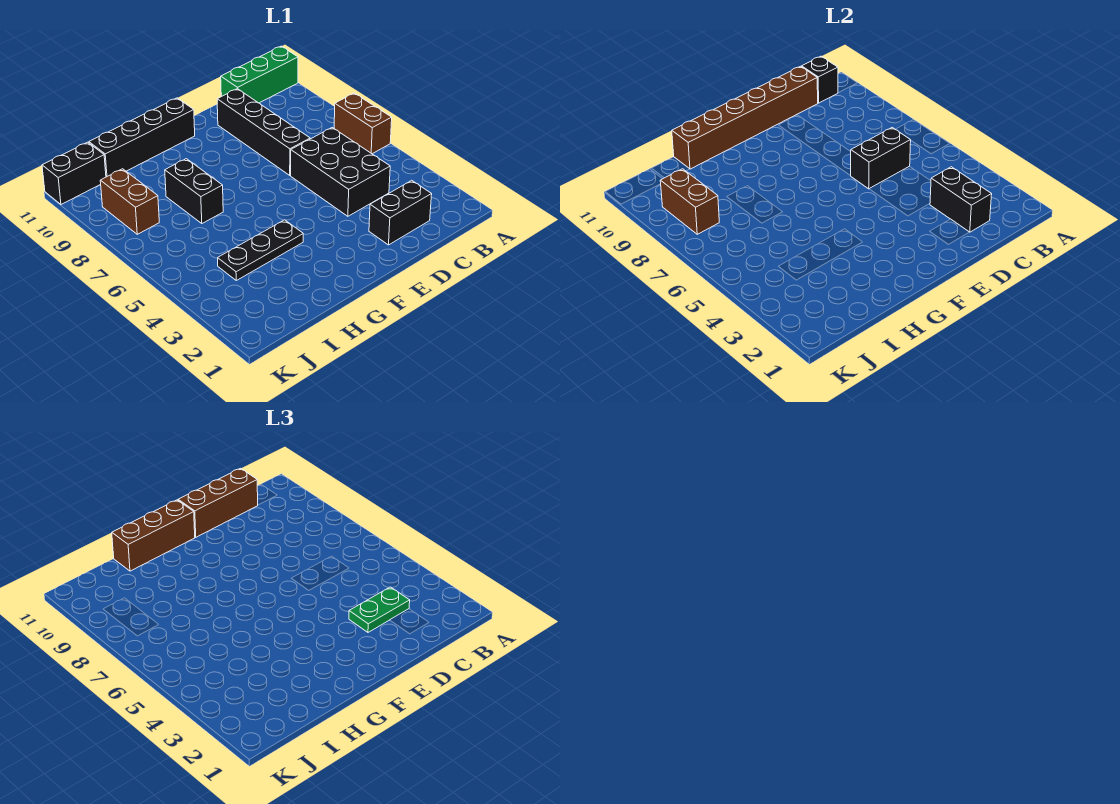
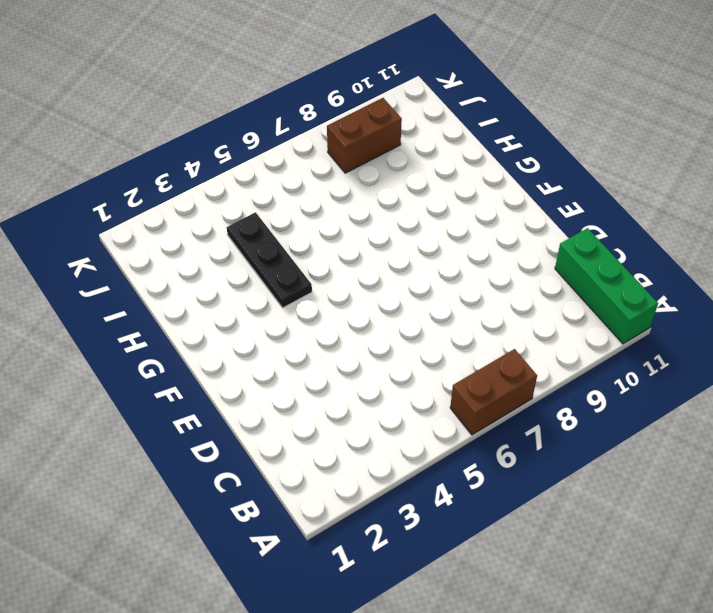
none -> black 1x2 brick [369,180,432,245]
none -> black 2x3 brick [291,128,390,216]
none -> black 1x4 brick [217,89,310,175]

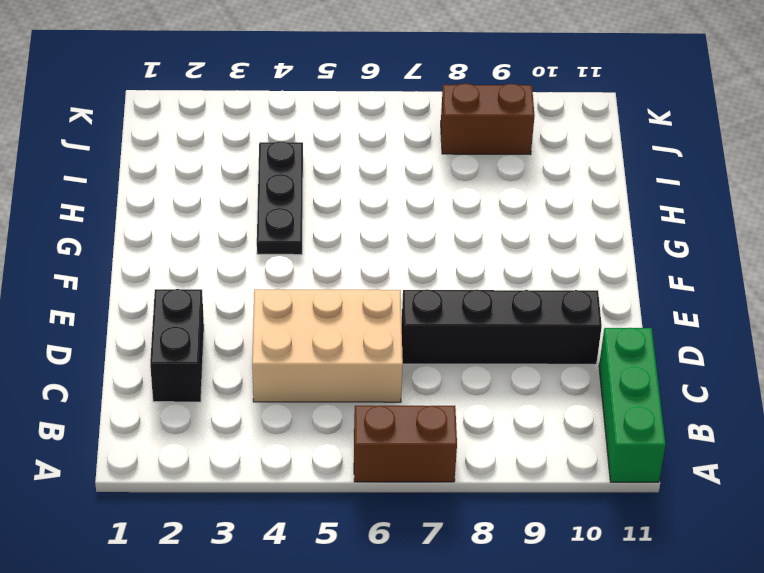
tan 2x3 brick [252,289,403,402] -> black 2x3 brick [291,128,390,216]
none -> black 1x4 brick [89,98,195,177]
none -> black 1x2 brick [165,159,223,224]
none -> black 1x2 brick [42,142,106,205]

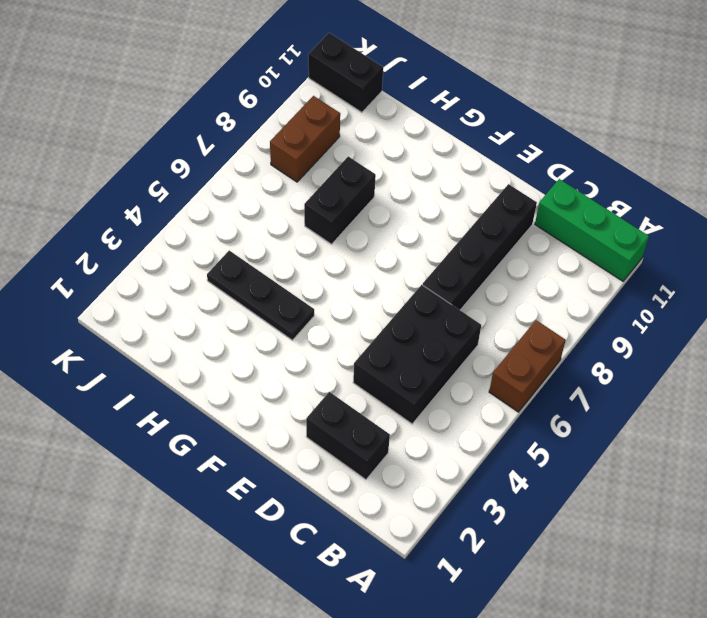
none -> black 1x4 brick [89,98,195,177]
none -> black 1x1 brick [802,56,838,103]
none -> black 1x2 brick [930,167,992,232]

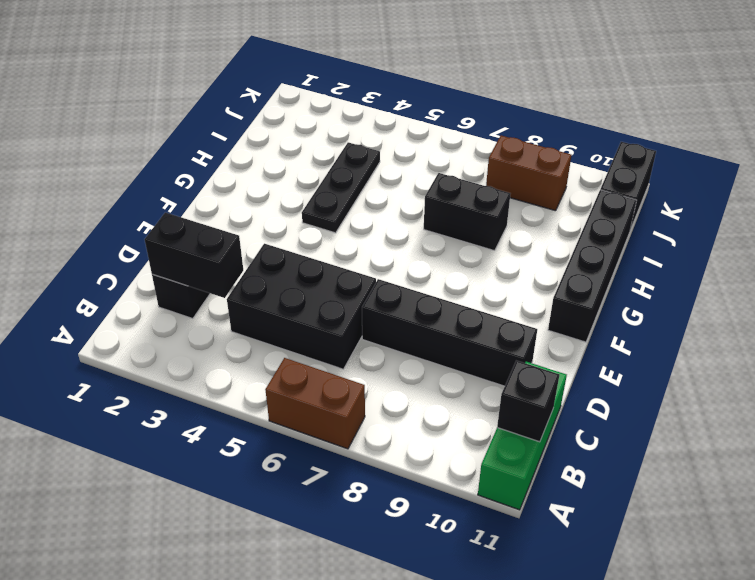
none -> black 1x2 brick [851,128,911,189]
none -> brown 1x6 brick [672,66,818,169]
none -> brown 1x2 brick [660,169,719,234]

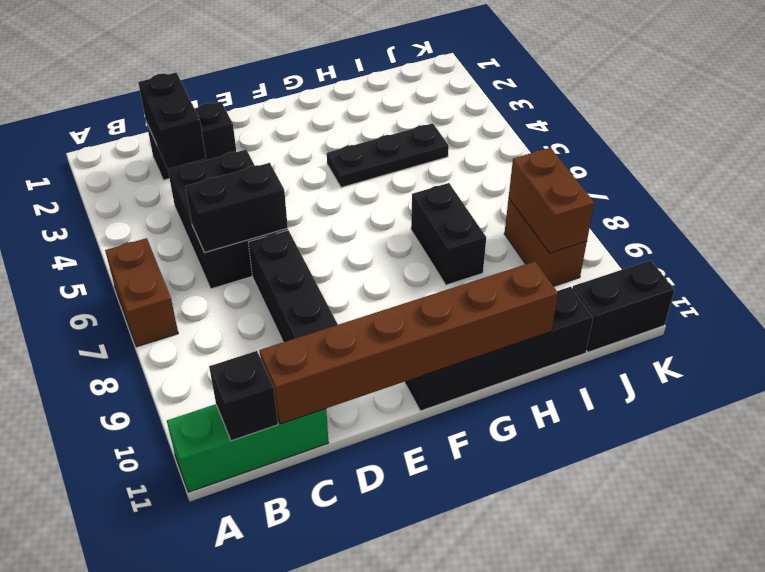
none -> green 1x2 plate [349,587,410,632]
none -> brown 1x3 brick [178,468,258,537]
none -> brown 1x3 brick [112,500,195,571]

